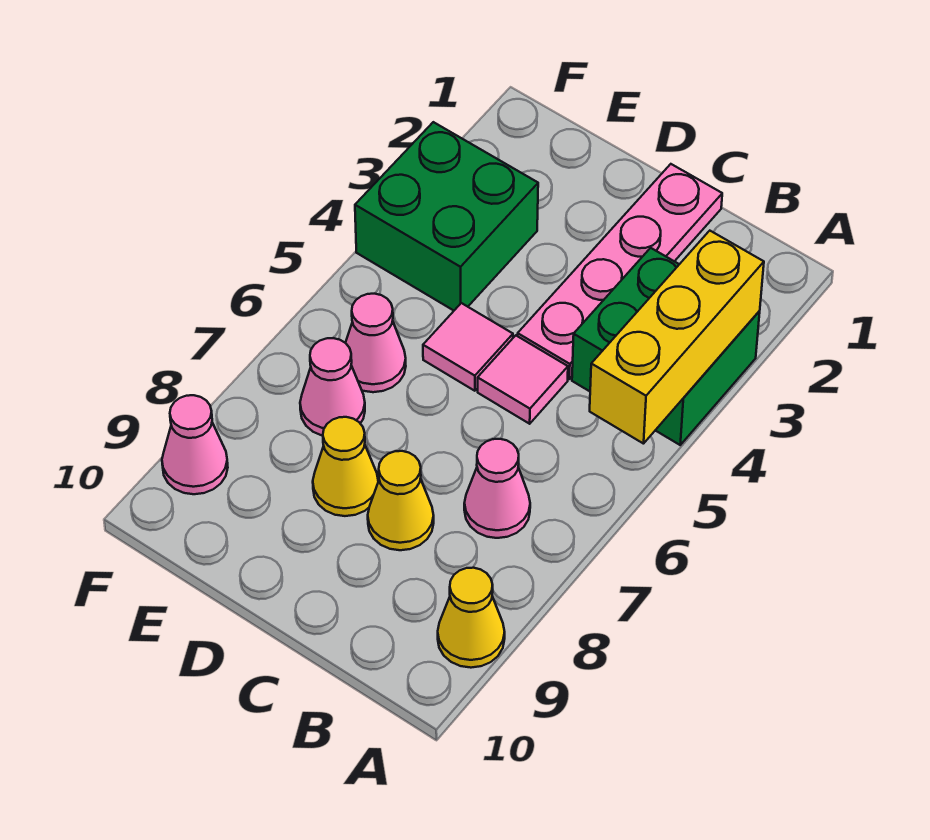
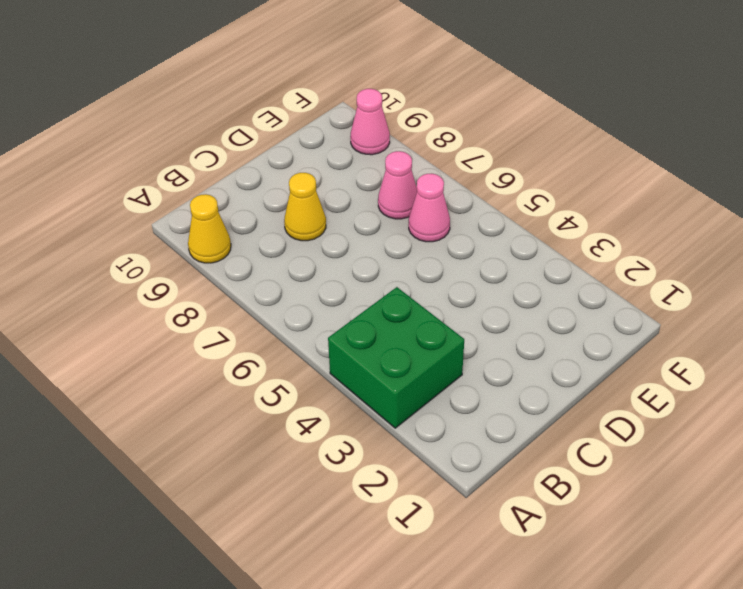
none -> pink 1x1 cone [464,439,530,538]
none -> pink 1x4 plate [518,164,722,379]
none -> pink 1x1 tile [478,335,568,424]

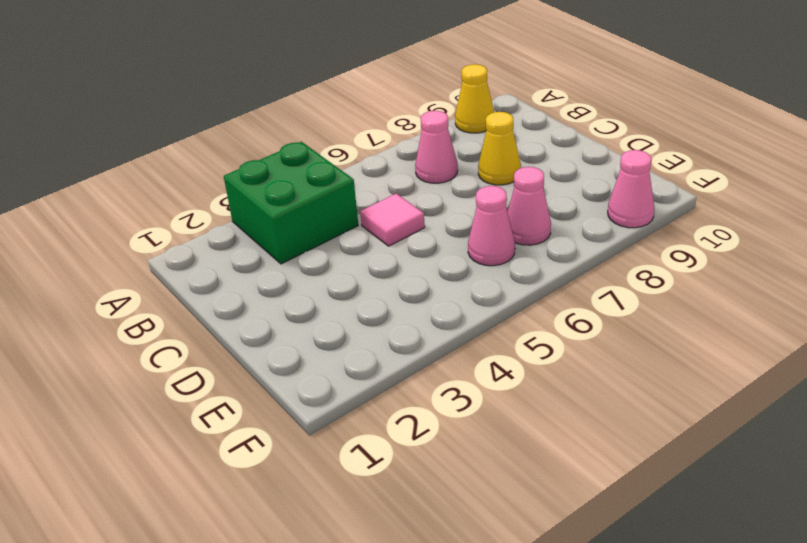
none -> pink 1x4 plate [518,164,722,379]
none -> pink 1x1 tile [423,303,513,391]
none -> yellow 1x1 cone [313,417,378,516]

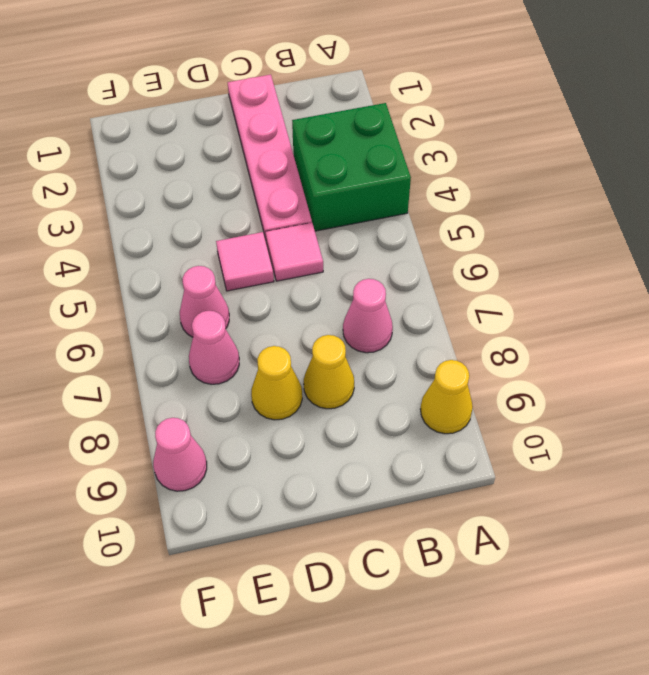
none -> green 2x2 brick [355,122,538,310]
none -> yellow 1x3 brick [590,231,764,444]

